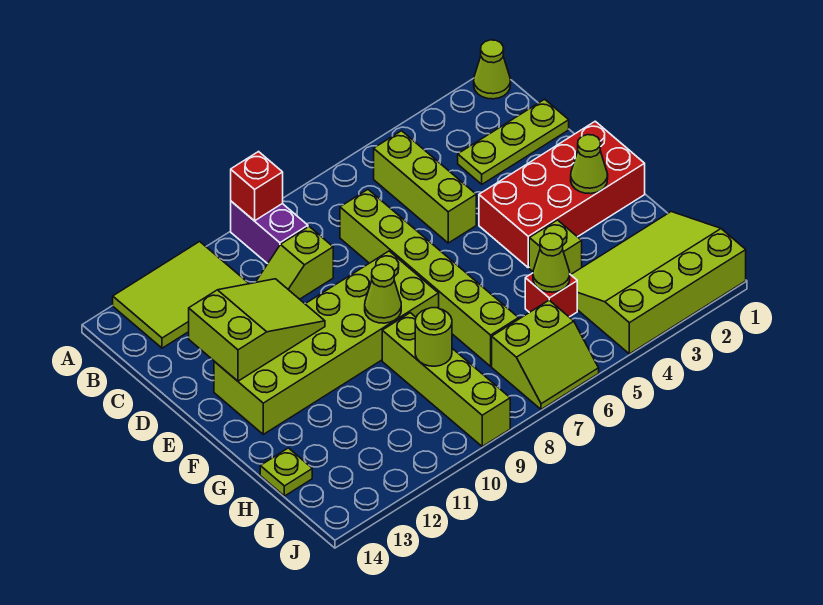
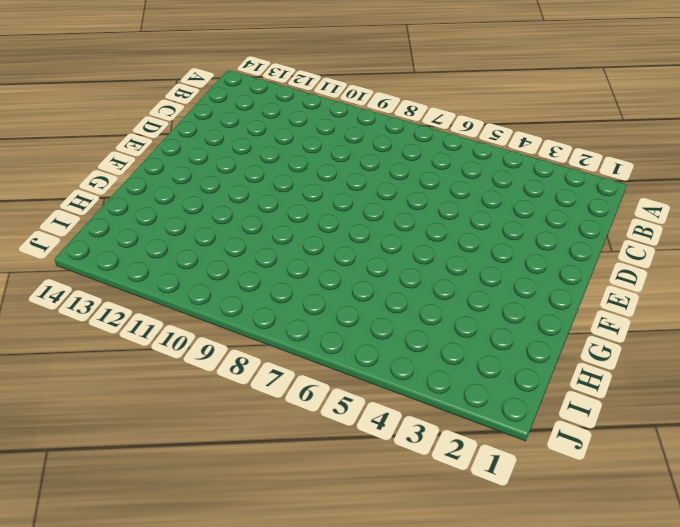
none -> lime 1x1 cone [474,40,511,99]
none -> purple 1x2 brick [231,201,308,264]
none -> lime 2x3 tile [113,241,249,348]

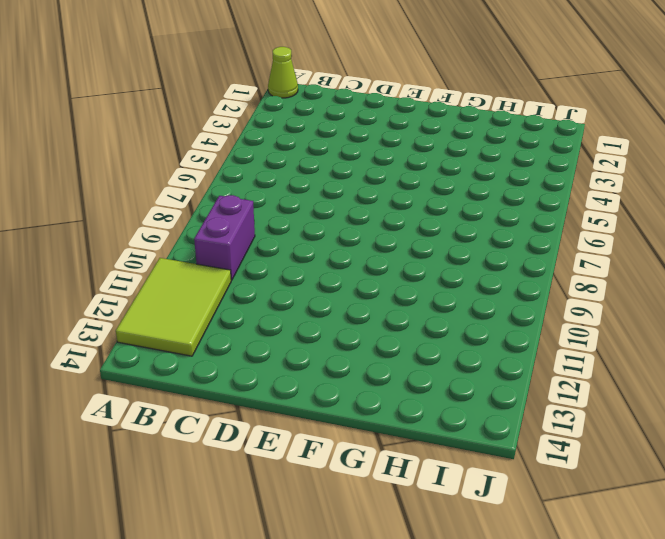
purple 1x2 brick [194,195,255,280] -> purple 1x2 brick turned to [231,201,308,264]
none -> lime 1x3 brick [374,131,476,243]
none -> lime 1x3 plate [458,99,569,184]
none -> lime 1x6 brick [340,190,519,366]

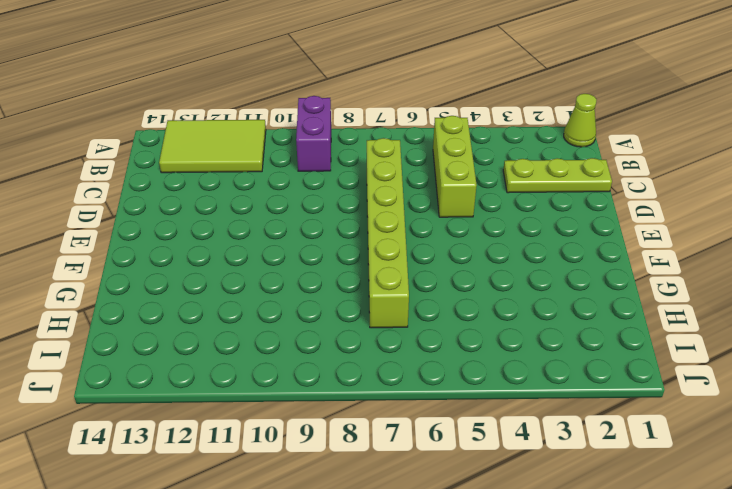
none -> lime 1x2 slope [255,227,333,299]
none -> red 2x4 brick [479,121,645,268]
none -> lime 2x6 brick [214,251,439,434]

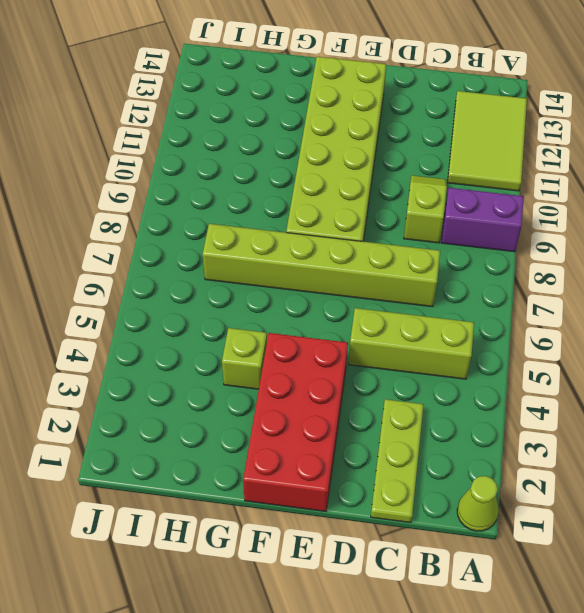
none -> lime 1x4 brick [382,313,510,446]
none -> lime 3x4 slope [571,212,746,354]
none -> red 1x1 brick [525,273,577,317]

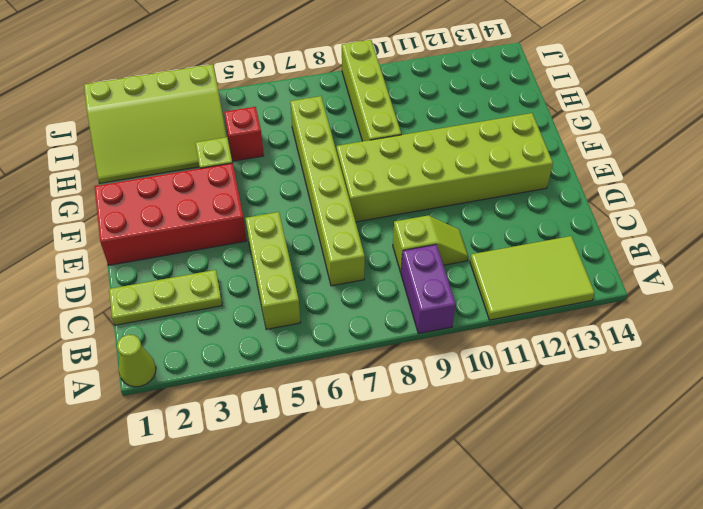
none -> lime 1x1 plate [260,448,312,496]
none -> lime 2x2 slope [492,300,599,410]
none -> red 1x1 brick [231,152,283,221]

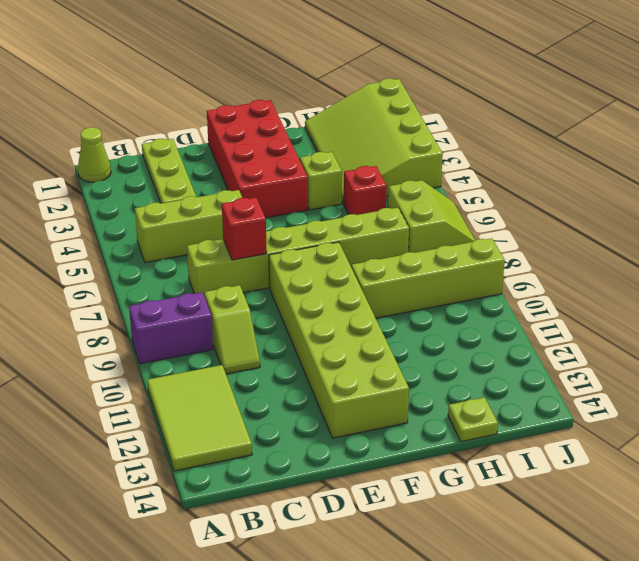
red 1x1 brick [222,198,267,260] -> red 1x1 brick moved to [231,152,283,221]
none -> lime 2x3 slope [189,279,325,381]
none -> lime 1x1 cone [571,135,608,194]
none -> lime 1x1 cone [365,264,401,323]

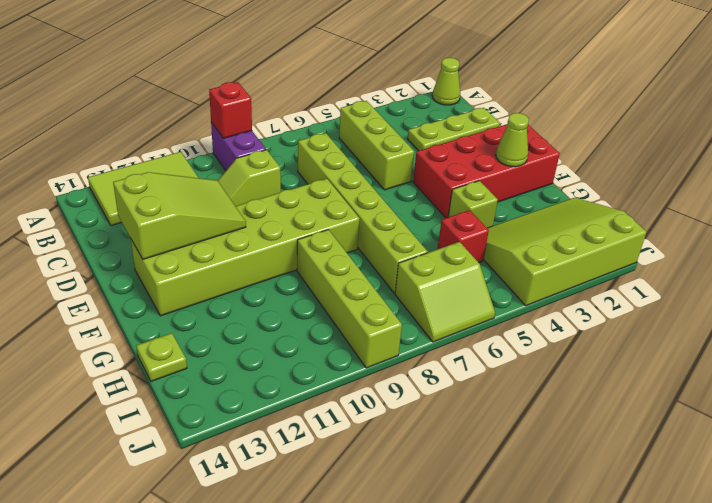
none -> lime 1x1 cone [365,264,401,323]
none -> lime 1x1 cone [533,233,570,292]
none -> lime 1x1 round brick [415,308,452,366]

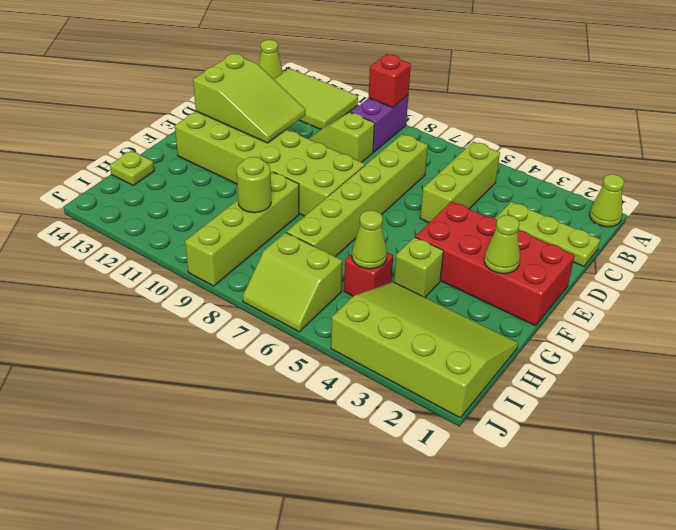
lime 1x1 cone [259,40,283,79] -> lime 1x1 cone moved to [365,264,401,323]

